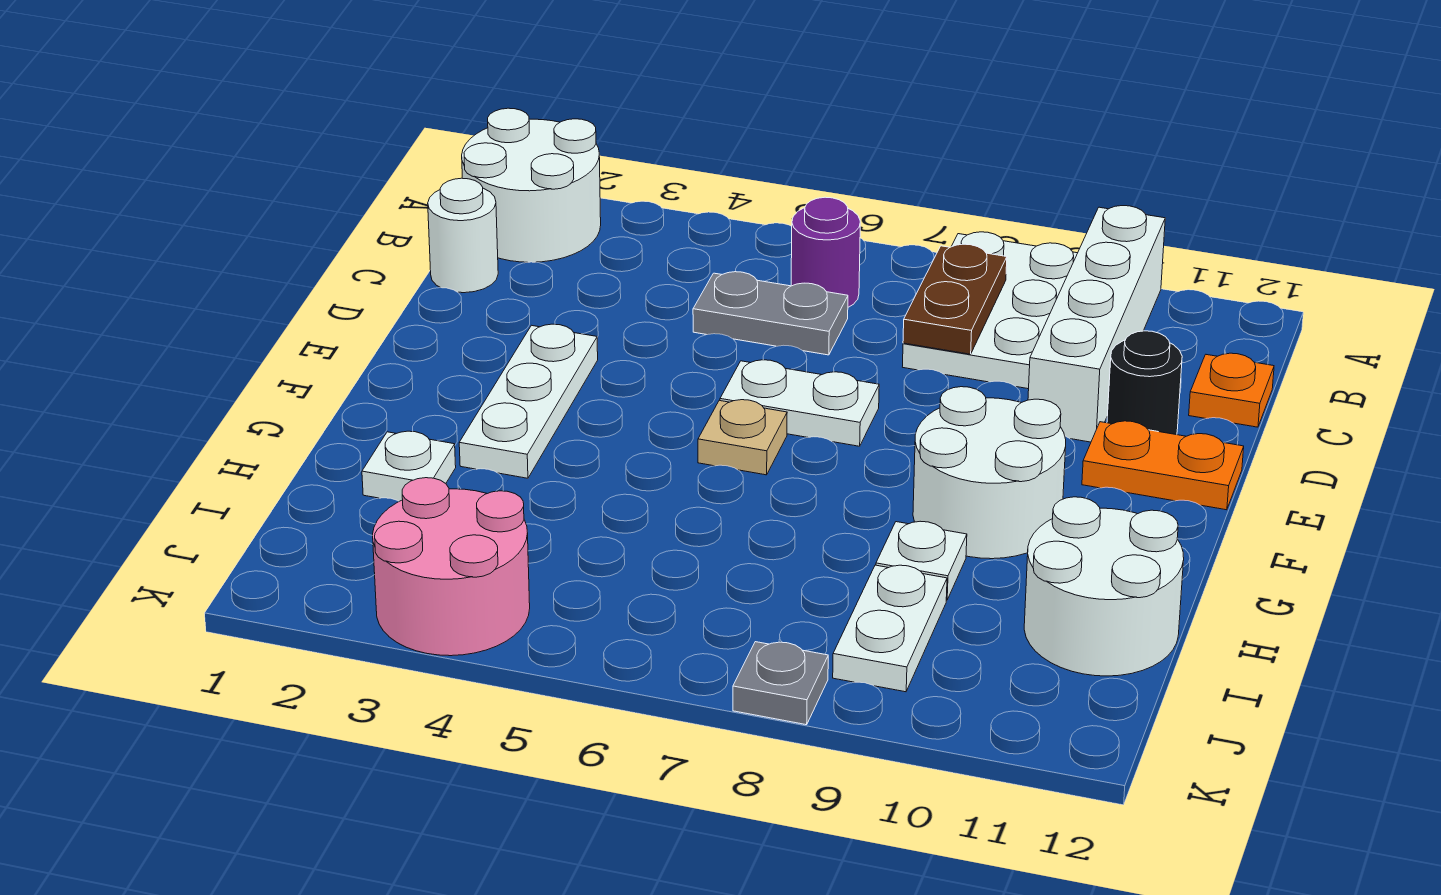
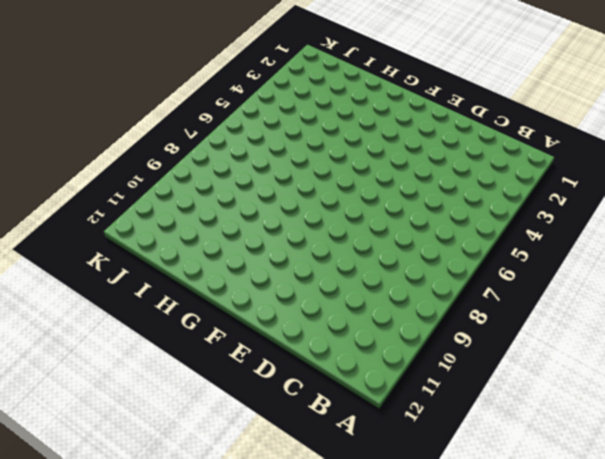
none -> white 2x2 round brick [462,108,601,262]
none -> white 2x3 plate [903,232,1077,389]
none -> white 1x4 brick [1028,206,1165,442]

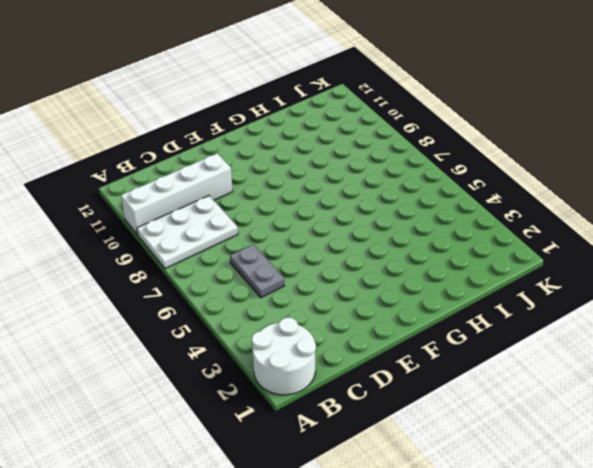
none -> purple 1x1 round brick [791,197,860,307]
none -> white 1x1 round brick [428,178,498,293]
none -> orange 1x1 plate [1189,353,1274,427]

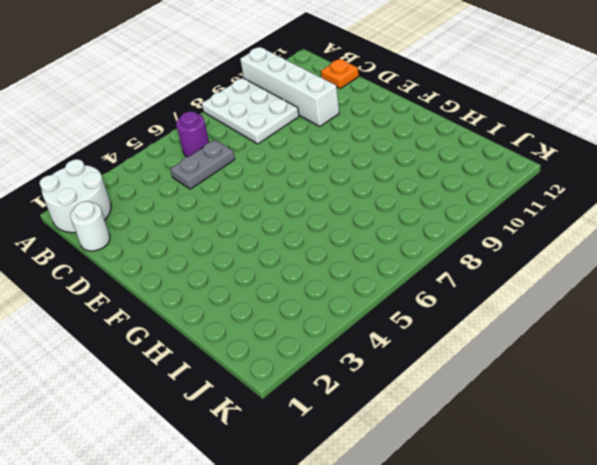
none -> black 1x1 round brick [1107,331,1182,435]
none -> white 1x3 plate [459,324,598,478]
none -> white 1x2 plate [720,360,879,446]

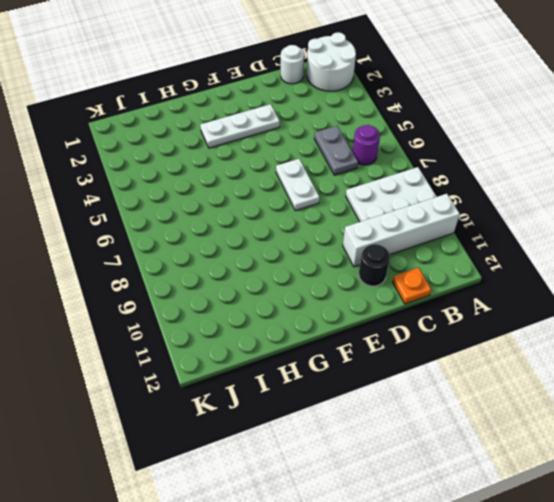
none -> orange 1x2 plate [1082,421,1244,510]
none -> tan 1x1 plate [698,400,787,475]
none -> white 2x2 round brick [913,387,1066,559]

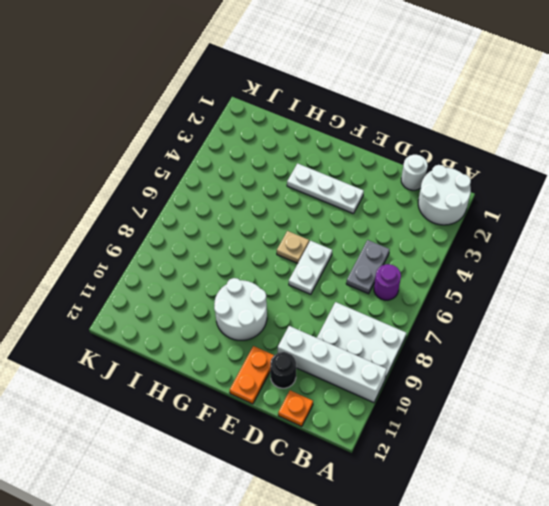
none -> white 1x1 plate [362,431,456,501]
none -> white 1x1 plate [876,521,967,600]
none -> white 2x2 round brick [1024,497,1184,676]

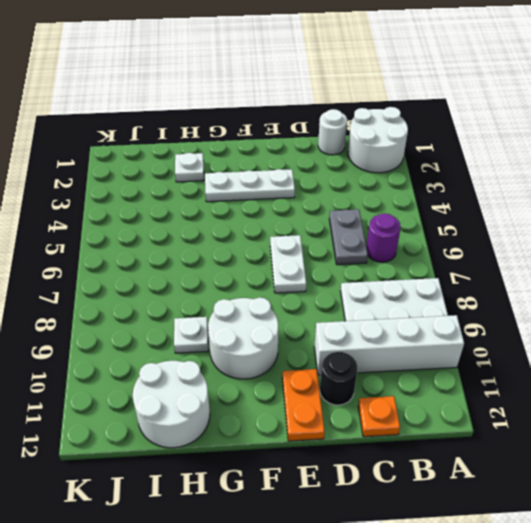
none -> tan 1x1 plate [698,400,787,475]
none -> white 1x2 plate [833,565,947,692]
none -> pink 2x2 round brick [373,478,530,656]

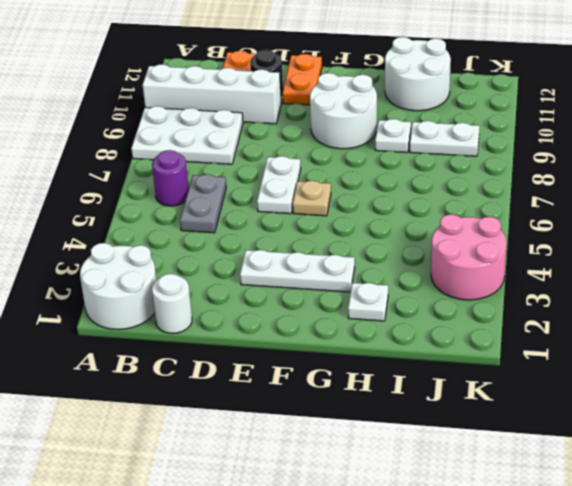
none -> grey 1x1 plate [733,642,828,725]
none -> brown 1x2 plate [903,244,1007,354]

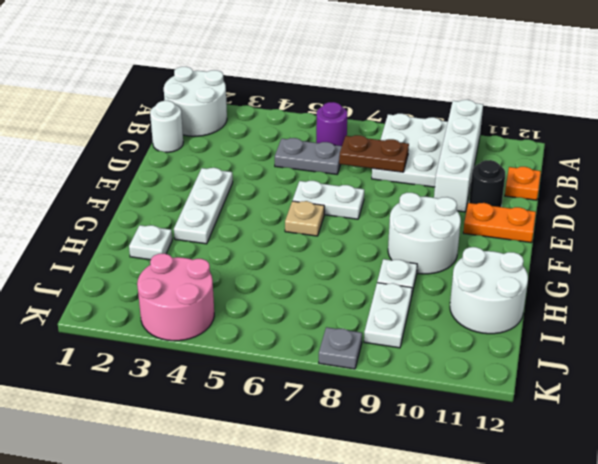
brown 1x2 plate [339,135,409,172] -> brown 1x2 plate turned to [903,244,1007,354]

